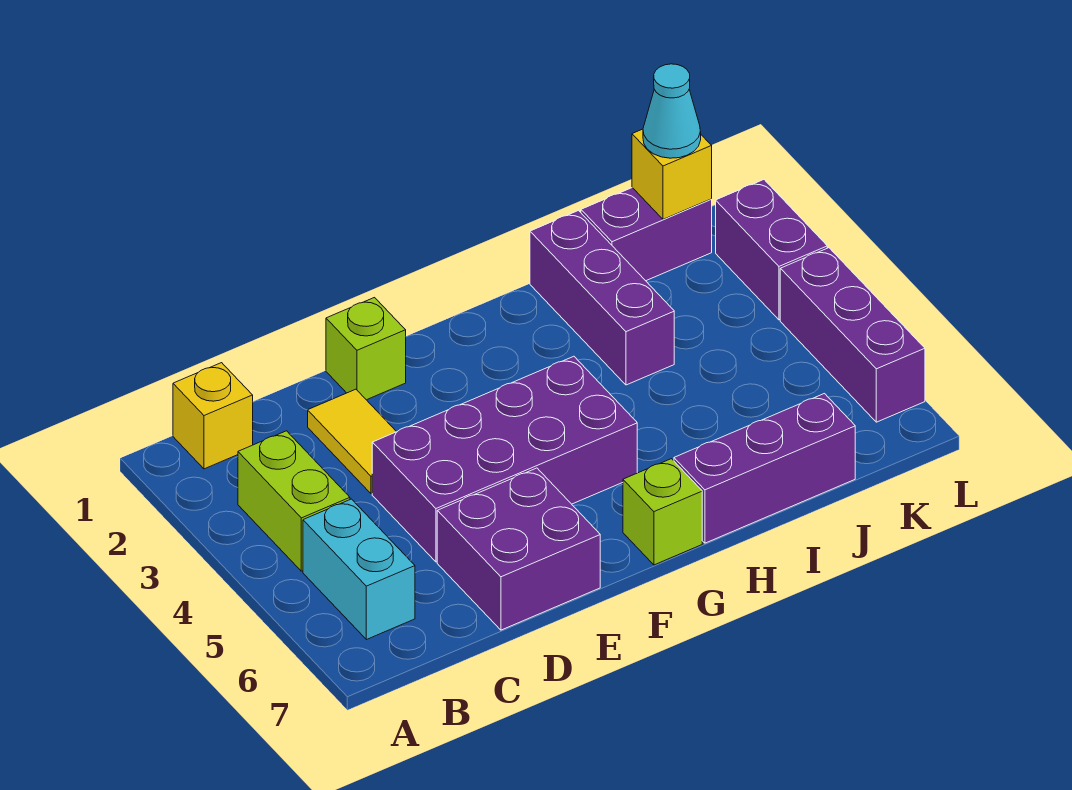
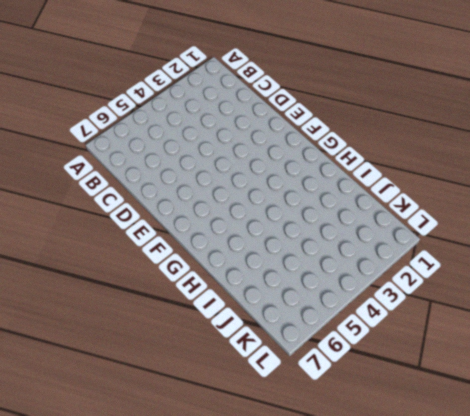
none -> yellow 1x1 brick [173,363,253,469]
none -> lime 1x2 brick [238,431,350,571]
none -> cyan 1x2 brick [303,499,415,640]

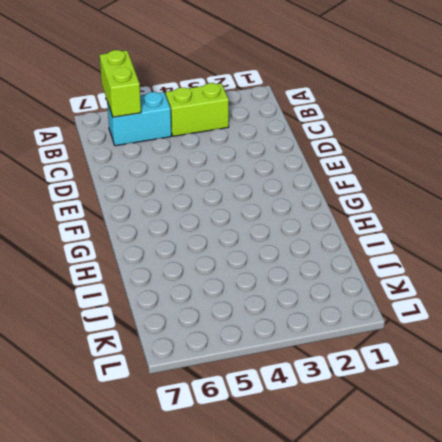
lime 1x2 brick [100,50,141,117] -> none
none -> yellow 1x1 brick [173,363,253,469]
none -> yellow 1x2 tile [308,389,396,494]
none -> purple 2x4 brick [372,356,637,562]

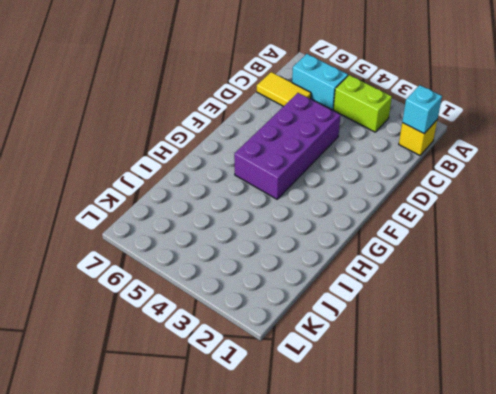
cyan 1x1 brick [402,85,442,134] -> none
yellow 1x2 tile [257,72,311,106] -> yellow 1x2 tile moved to [308,389,396,494]
none -> purple 2x2 brick [437,468,600,630]
none -> lime 1x1 brick [326,298,406,400]
none -> lime 1x1 brick [623,459,702,565]

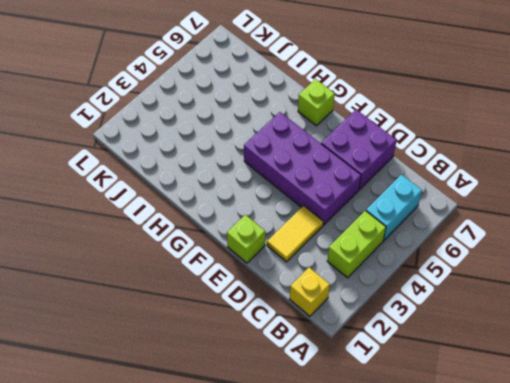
none -> purple 1x3 brick [674,394,855,543]
none -> purple 1x3 brick [530,211,674,385]
none -> purple 1x2 brick [581,188,712,281]

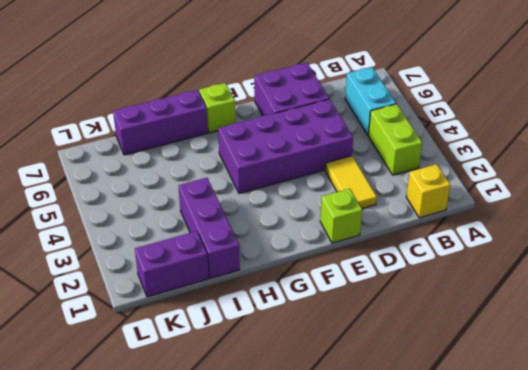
none -> purple 1x2 brick [716,180,827,320]
none -> purple 1x3 brick [780,248,925,422]
none -> yellow 1x1 brick [632,129,712,219]

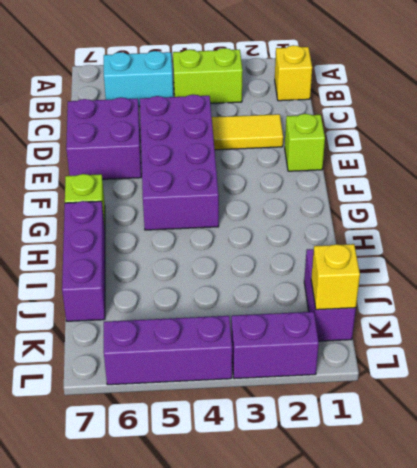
none -> purple 1x3 brick [530,211,674,385]
none -> cyan 1x1 cone [643,64,701,158]

